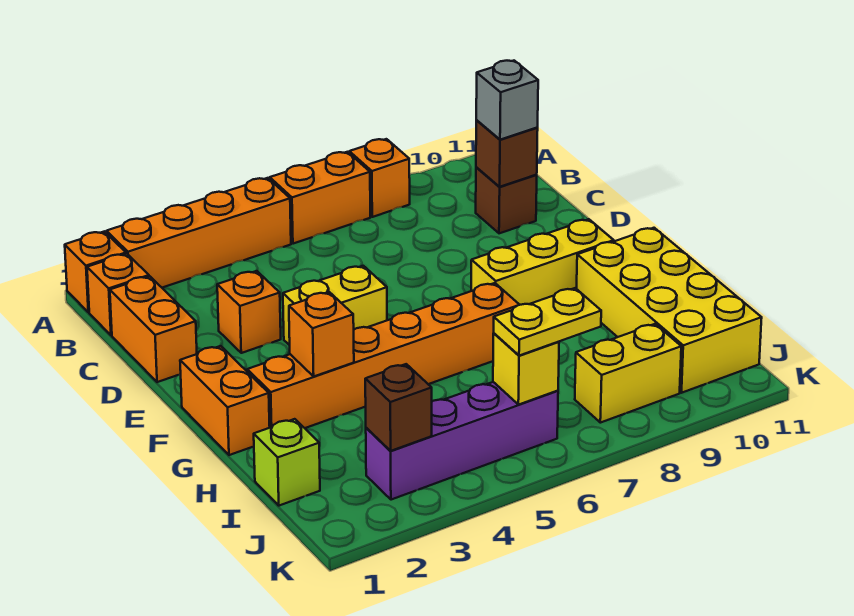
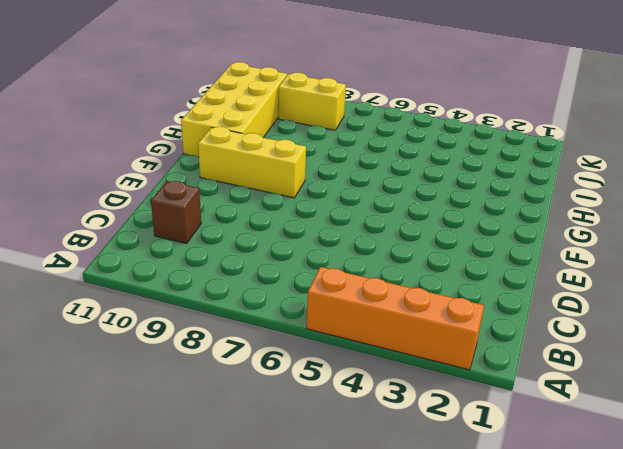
none -> orange 1x1 brick [65,231,126,312]
none -> orange 1x2 brick [270,152,370,244]
none -> orange 1x1 brick [349,139,410,217]

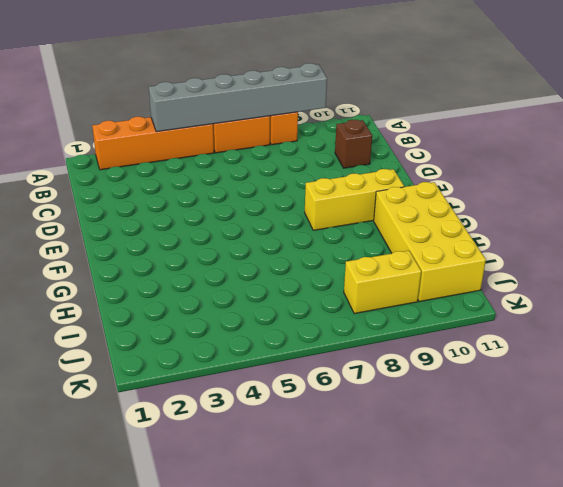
grey 1x6 brick [149,63,327,132] -> none
none -> orange 1x1 brick [65,231,126,312]
none -> orange 1x1 brick [87,254,149,335]
none -> orange 1x2 brick [110,276,197,382]

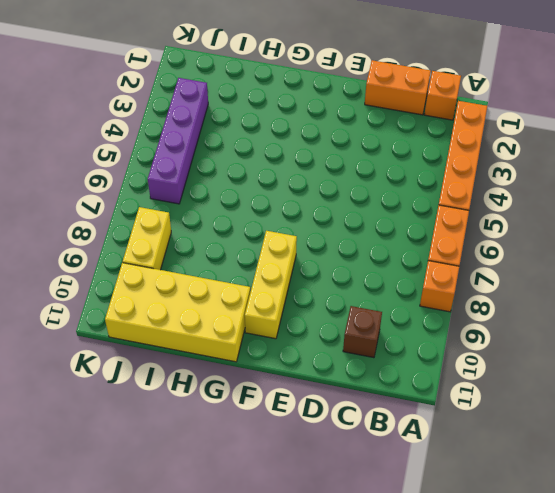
none -> orange 1x1 brick [65,231,126,312]
none -> orange 1x1 brick [217,271,281,353]
none -> yellow 1x2 brick [283,266,387,345]

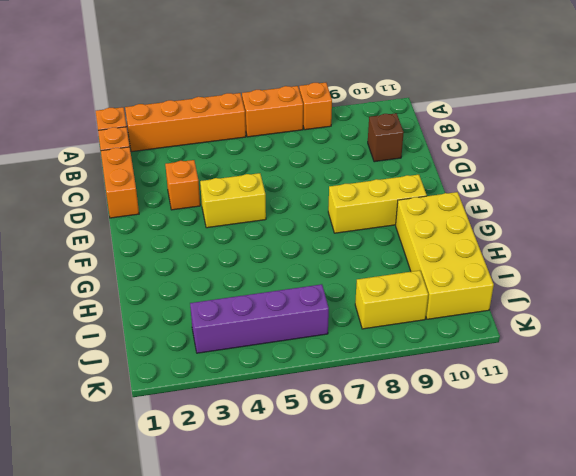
none -> orange 1x2 brick [180,346,270,455]
none -> orange 1x6 brick [247,283,519,428]
none -> lime 1x1 brick [254,419,320,506]

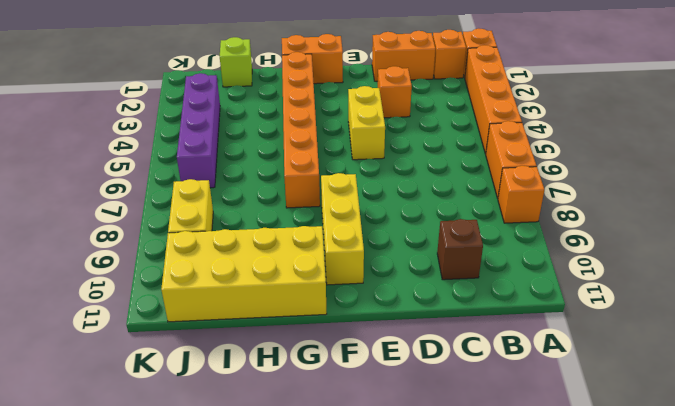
none -> brown 1x1 brick [476,120,538,187]
none -> orange 1x1 brick [289,292,354,376]
none -> brown 1x1 brick [365,364,432,451]

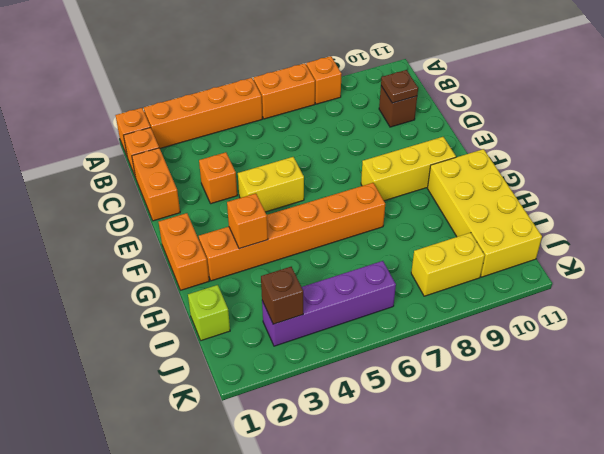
brown 1x1 plate [381,70,418,103] -> brown 1x1 brick [476,120,538,187]
none -> yellow 1x1 brick [493,333,559,405]
none -> grey 1x1 brick [476,61,538,140]
none -> yellow 1x2 plate [494,288,601,356]

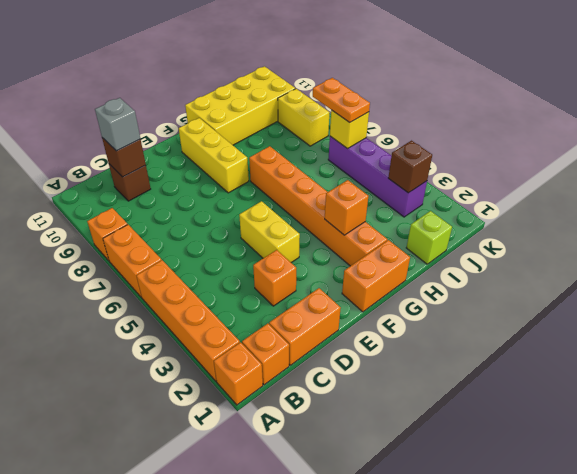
orange 1x2 plate [313,78,370,122] -> yellow 1x2 plate [494,288,601,356]

